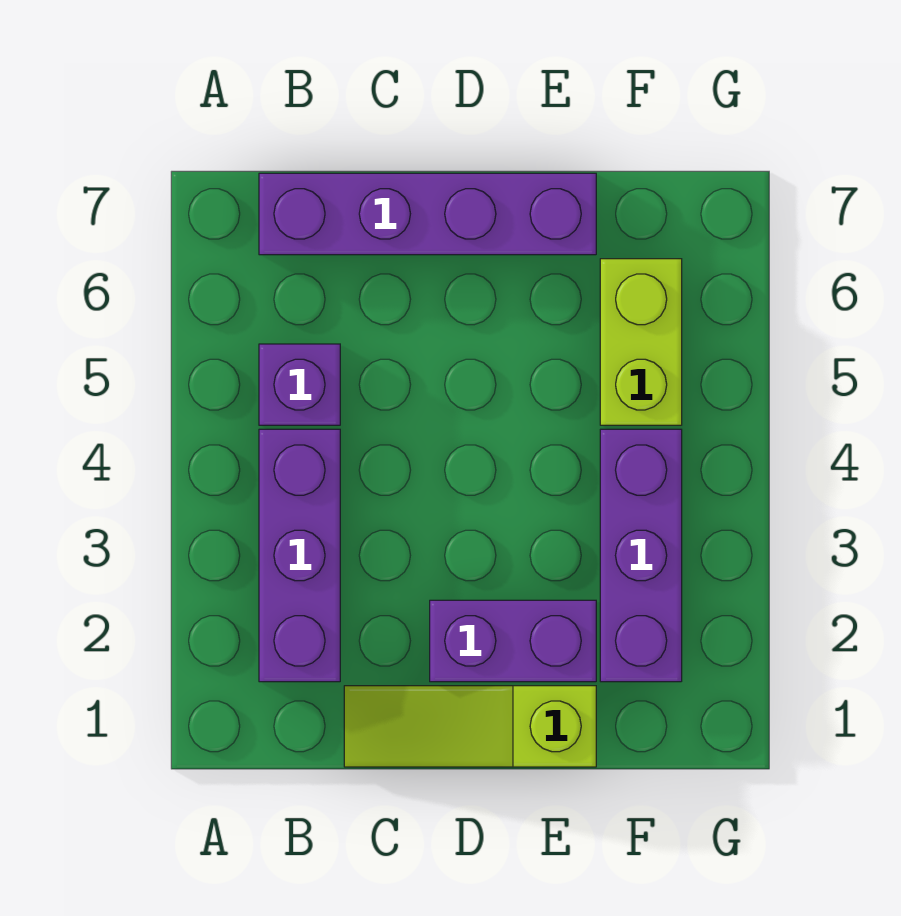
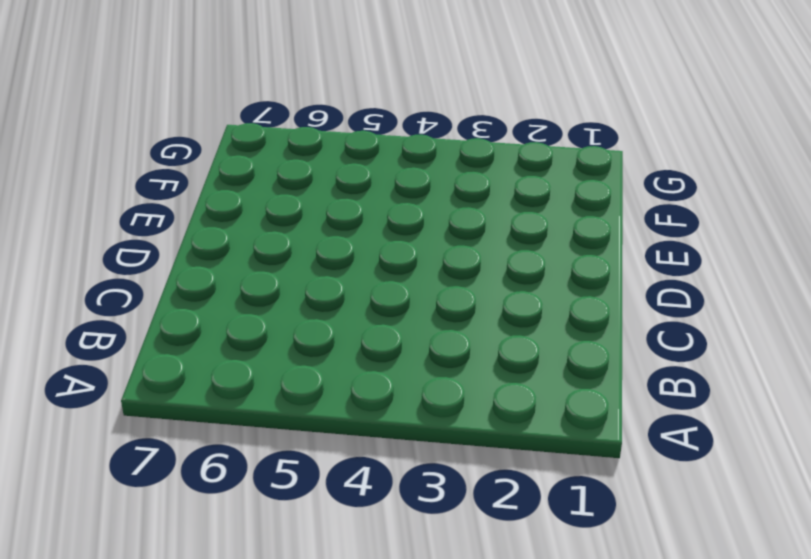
none -> purple 1x3 brick [259,429,340,682]
none -> purple 1x1 brick [259,344,340,425]

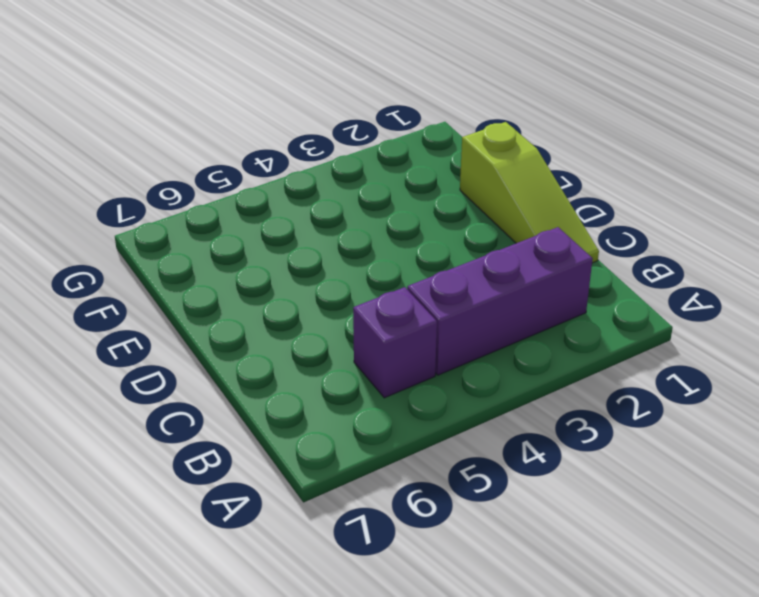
none -> purple 1x4 brick [259,173,596,255]
none -> purple 1x2 brick [430,600,596,682]

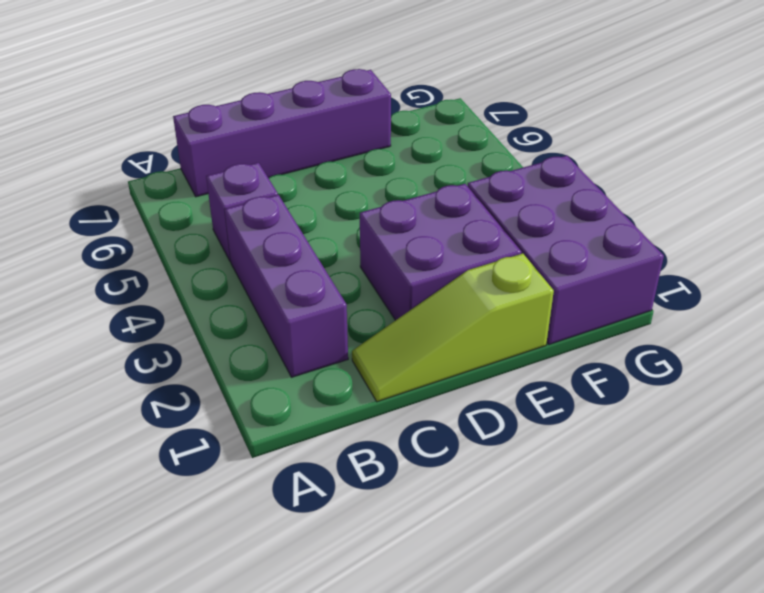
purple 2x2 brick [360,184,521,320] -> purple 1x2 brick [430,600,596,682]
purple 2x3 brick [468,156,664,344] -> purple 1x3 brick [600,429,682,682]
none -> lime 1x2 brick [600,259,682,425]

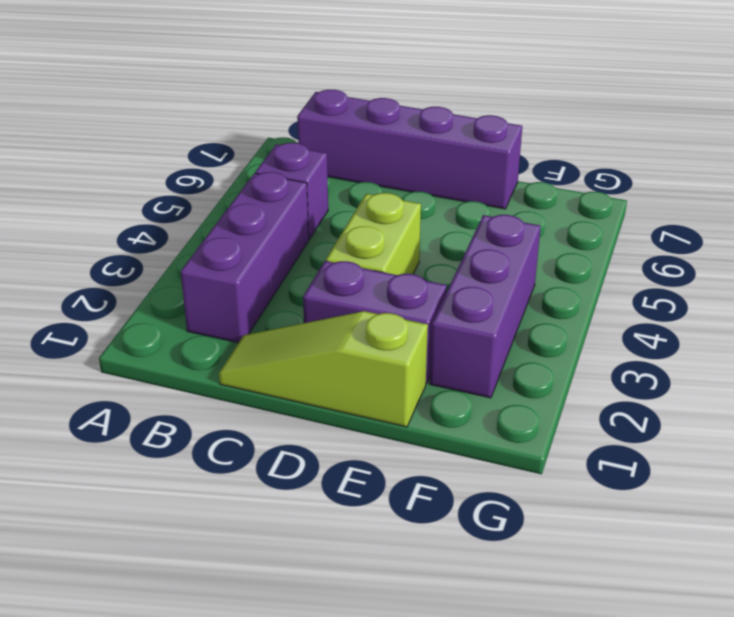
lime 1x2 brick [326,193,421,275] -> lime 1x2 brick moved to [600,259,682,425]

